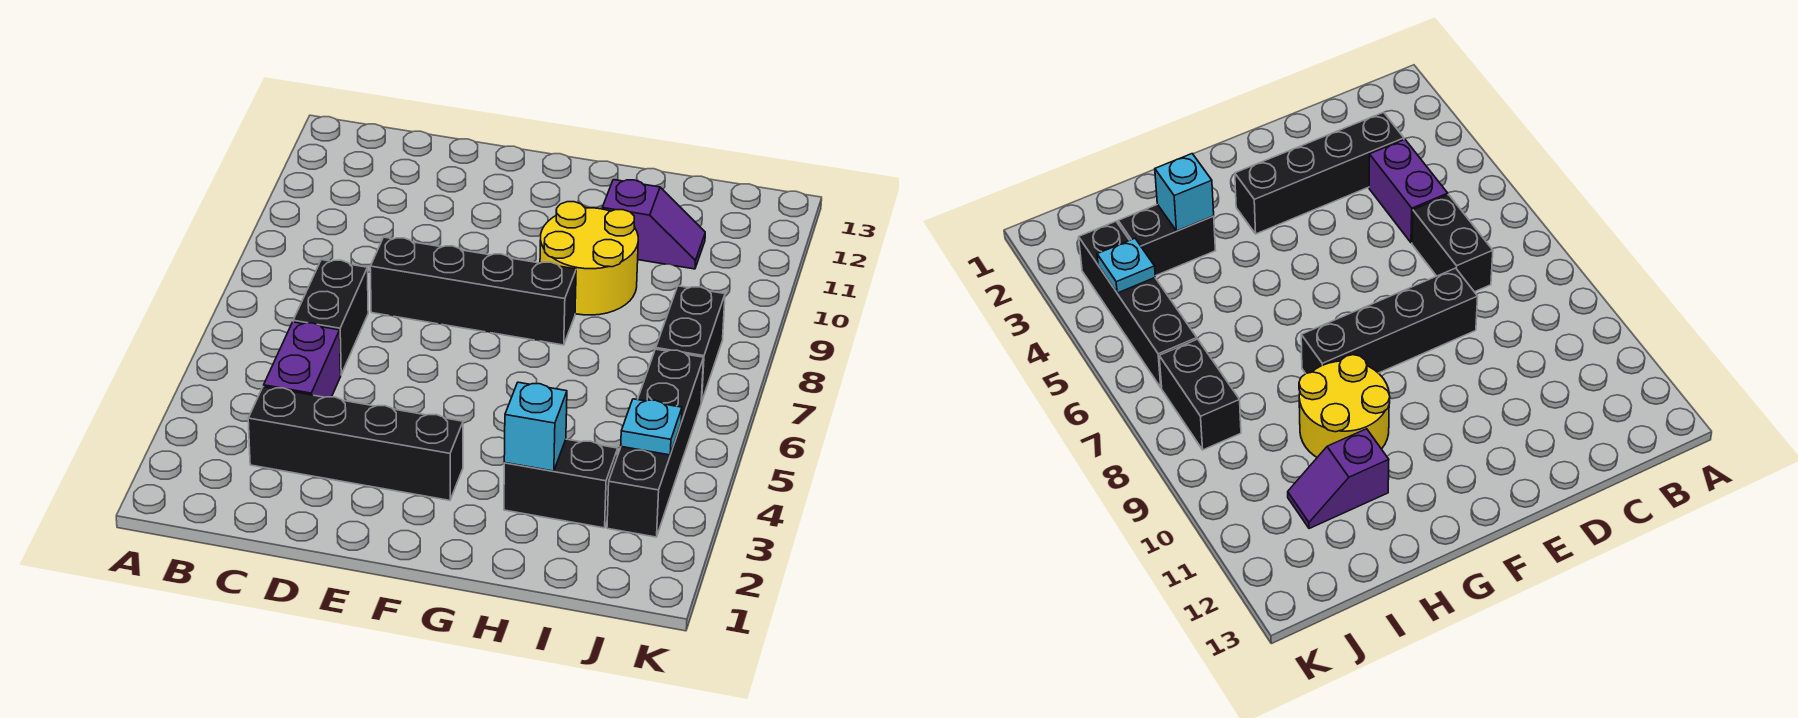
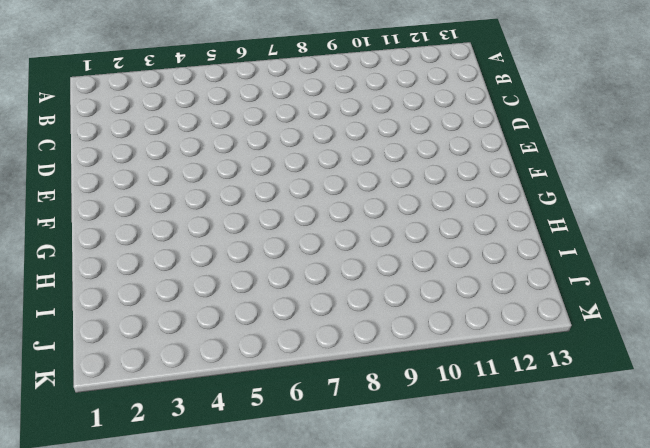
none -> black 1x4 brick [248,387,463,500]
none -> purple 1x2 brick [264,322,341,397]

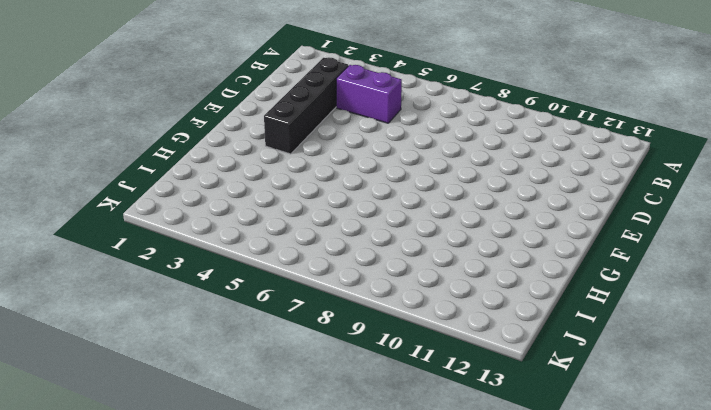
none -> black 1x2 brick [293,260,368,374]
none -> black 1x4 brick [370,237,576,345]

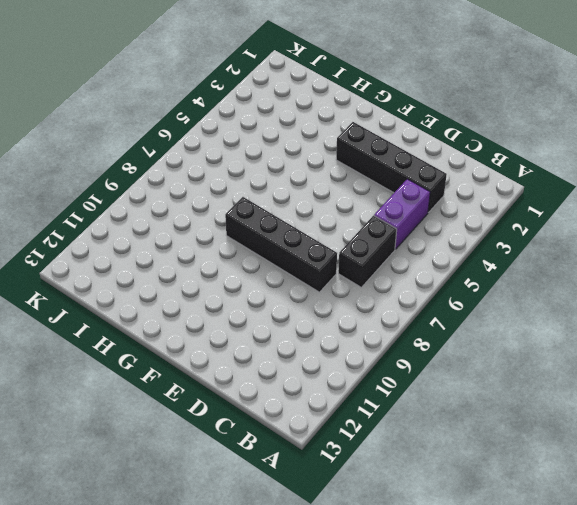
none -> yellow 2x2 round brick [540,202,638,315]
none -> black 1x2 brick [504,439,618,528]

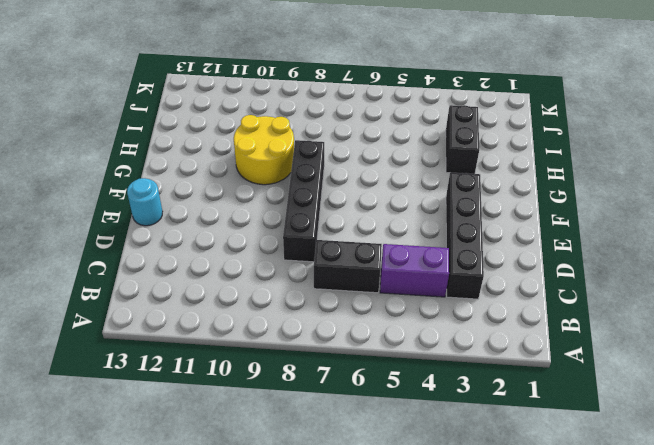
cyan 1x1 round brick [127,178,162,226] -> none
none -> purple 1x2 slope [602,180,705,269]
none -> black 1x4 brick [607,349,704,537]

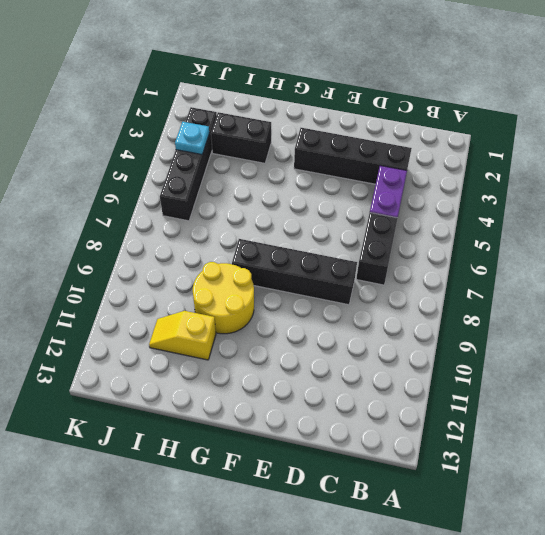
yellow 1x2 slope [149,311,216,360] -> purple 1x2 slope [602,180,705,269]
none -> black 1x2 brick [656,286,725,402]
none -> cyan 1x1 brick [504,382,567,471]

